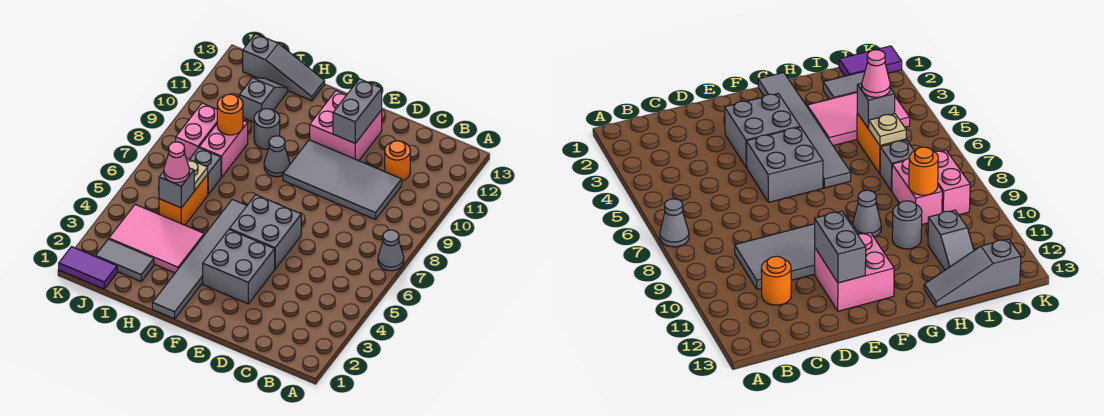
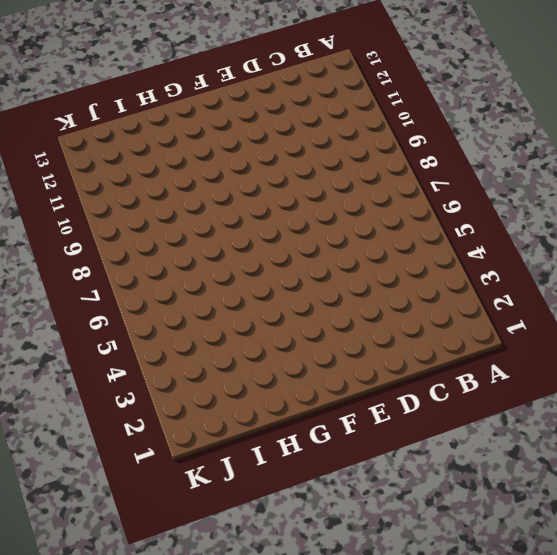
none -> grey 1x1 cone [378,230,404,271]
none -> grey 2x4 tile [283,140,402,220]
none -> orange 1x1 round brick [385,141,410,181]

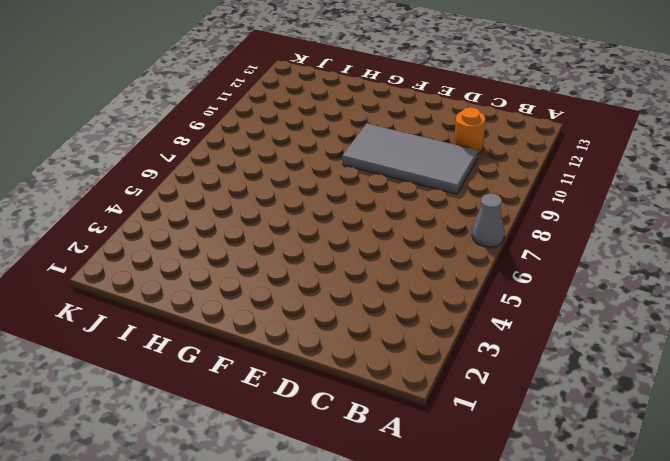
none -> grey 2x2 brick [203,230,275,304]
none -> grey 2x2 brick [229,195,301,269]
none -> pink 2x2 brick [310,91,382,161]

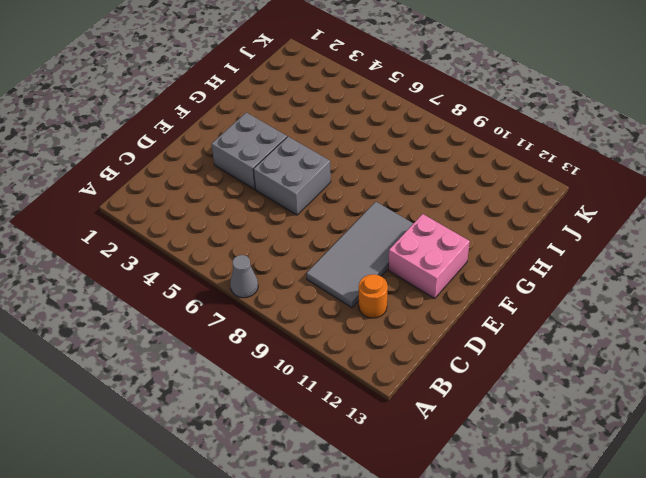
none -> grey 1x6 tile [152,199,247,319]
none -> grey 1x1 cone [264,136,290,177]
none -> pink 2x3 tile [109,204,204,273]

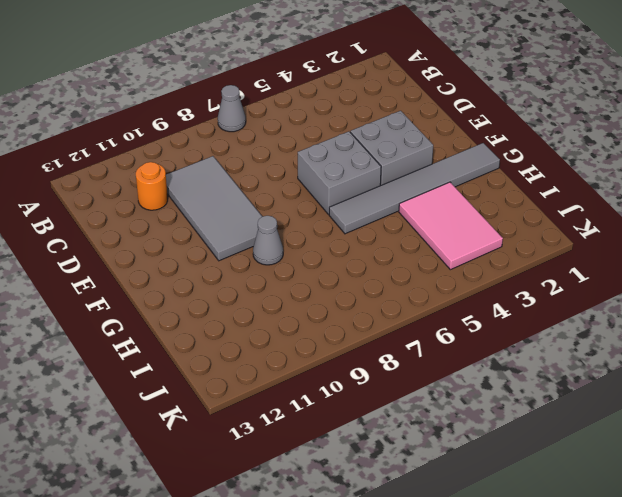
none -> pink 2x2 brick [310,91,382,161]
none -> grey 1x1 round brick [254,109,280,149]
none -> grey 1x3 slope [243,34,325,101]

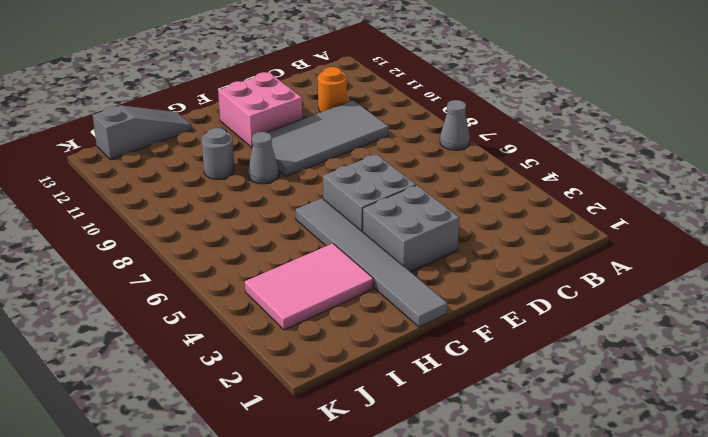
none -> grey 1x2 tile [96,239,154,281]
none -> orange 1x2 brick [159,175,208,225]
none -> grey 1x1 brick [190,148,221,195]

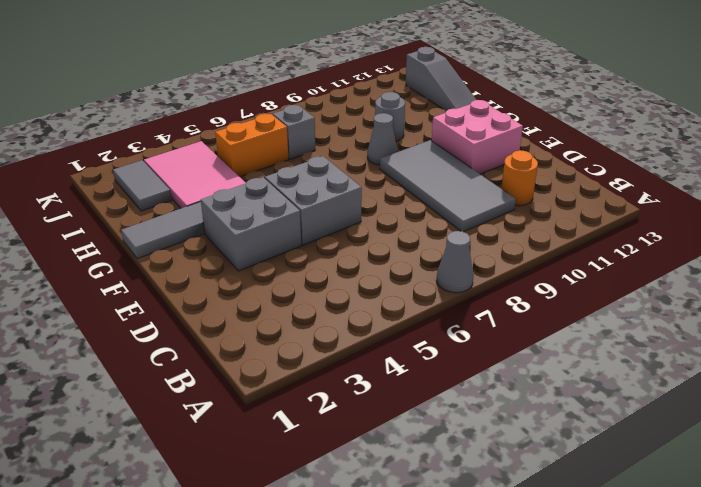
none -> pink 1x2 brick [199,121,248,178]
none -> grey 1x2 slope [239,78,288,122]
none -> purple 1x2 tile [59,247,117,289]

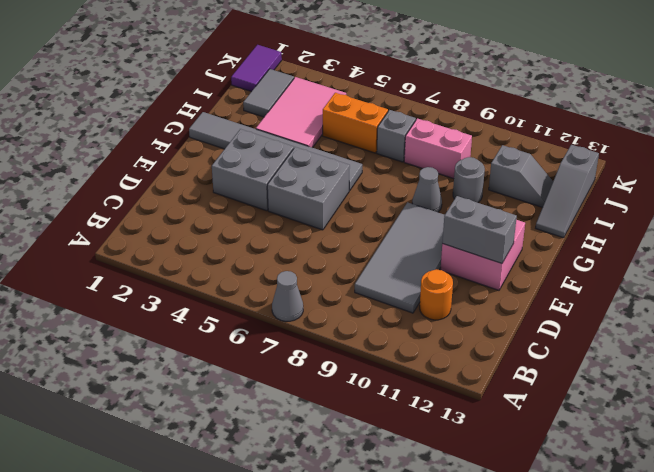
none -> pink 1x2 brick [176,103,217,159]
none -> grey 1x1 brick [159,168,195,208]
none -> tan 1x1 plate [186,158,208,190]

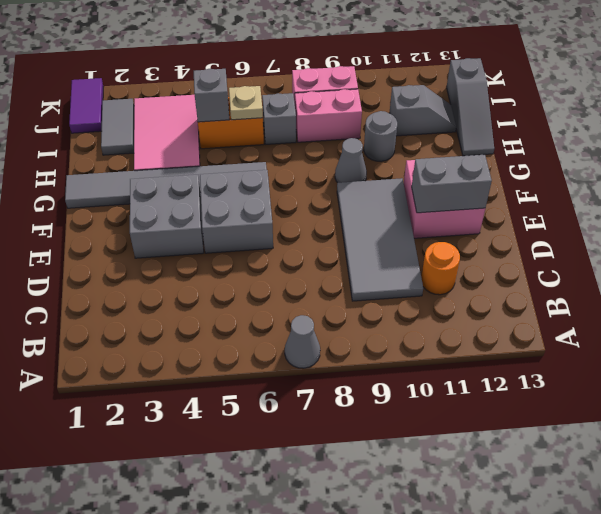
none -> orange 1x1 round brick [217,94,243,135]
none -> pink 1x1 cone [164,142,189,183]

